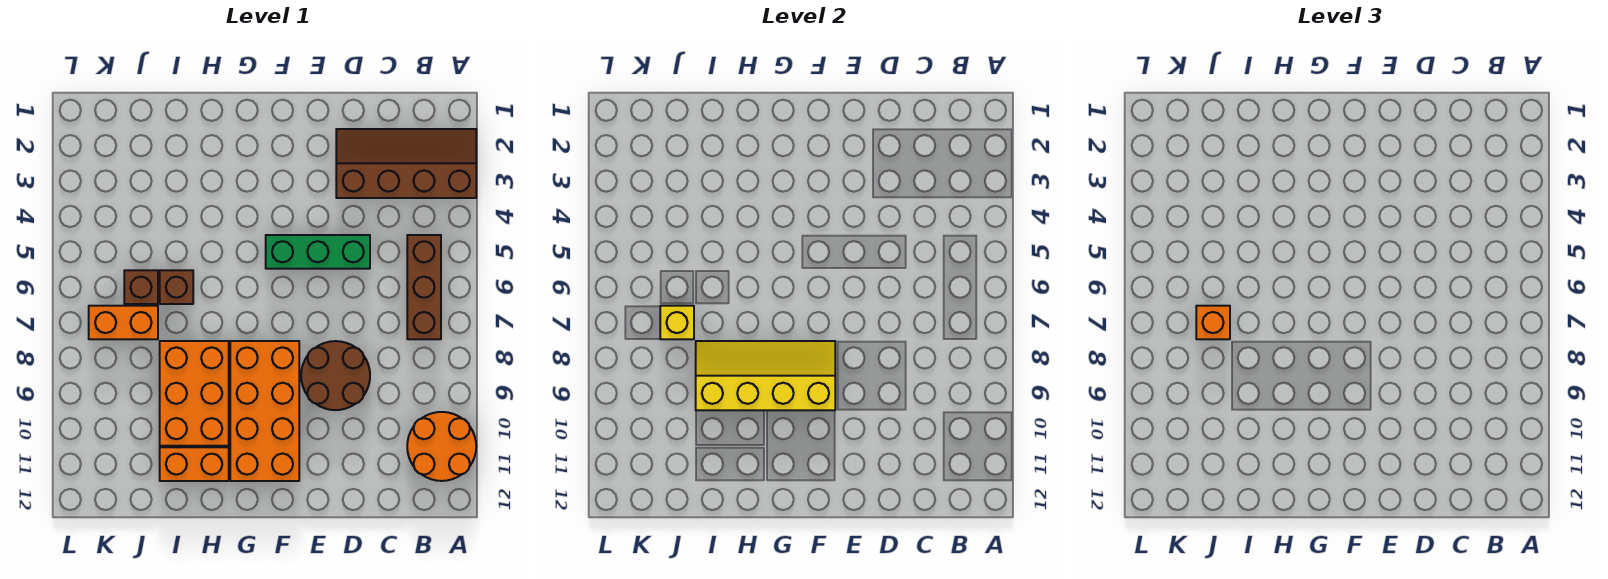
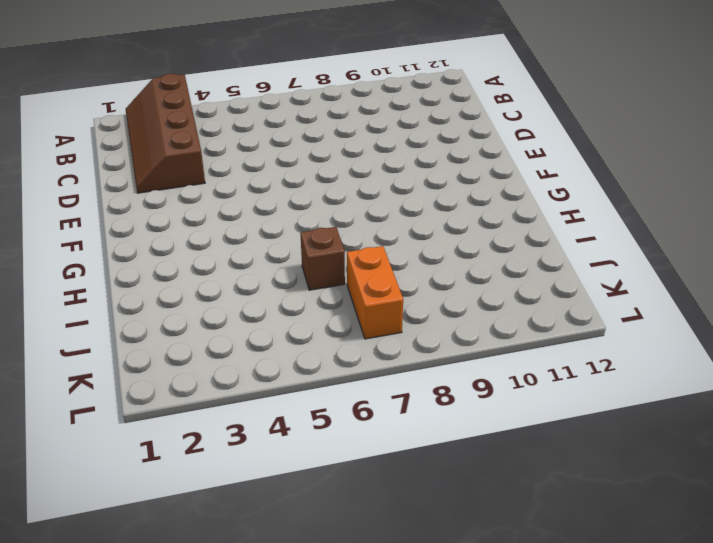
none -> orange 2x2 round brick [407,412,476,481]
none -> brown 1x3 brick [407,235,441,339]
none -> green 1x3 brick [266,235,370,269]

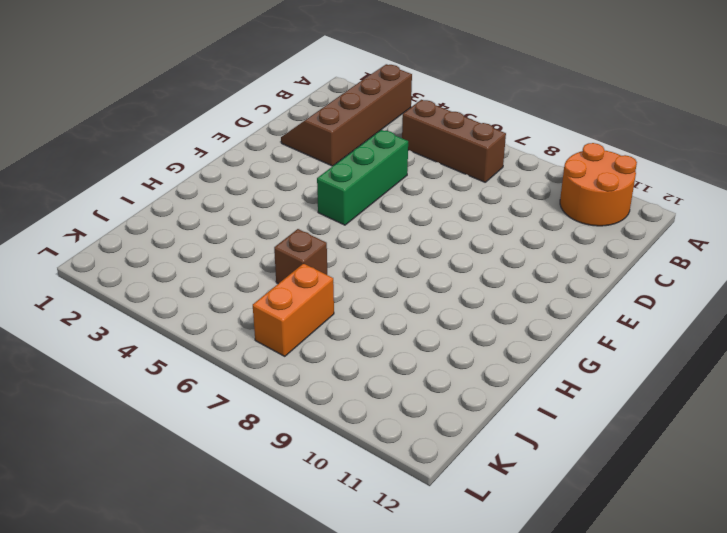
none -> brown 2x2 round brick [301,341,370,410]
none -> orange 2x4 brick [230,341,299,481]
none -> orange 2x3 brick [160,341,229,446]

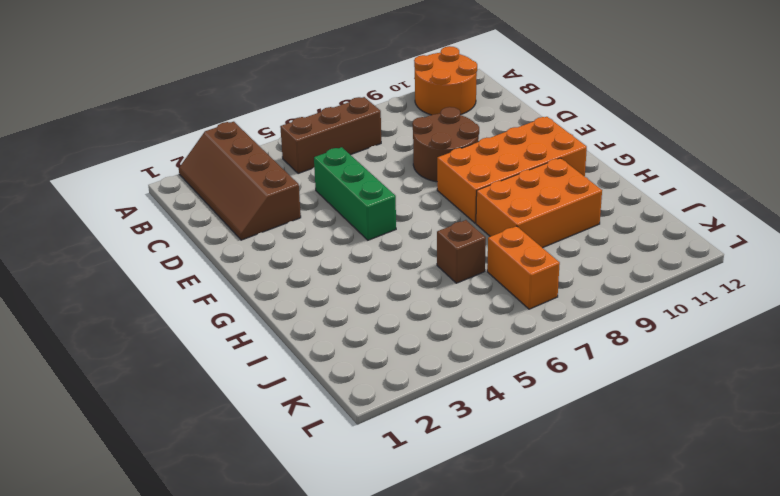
none -> orange 1x2 brick [160,447,229,481]
none -> brown 1x1 brick [124,270,158,304]
none -> yellow 2x4 slope [696,341,835,410]

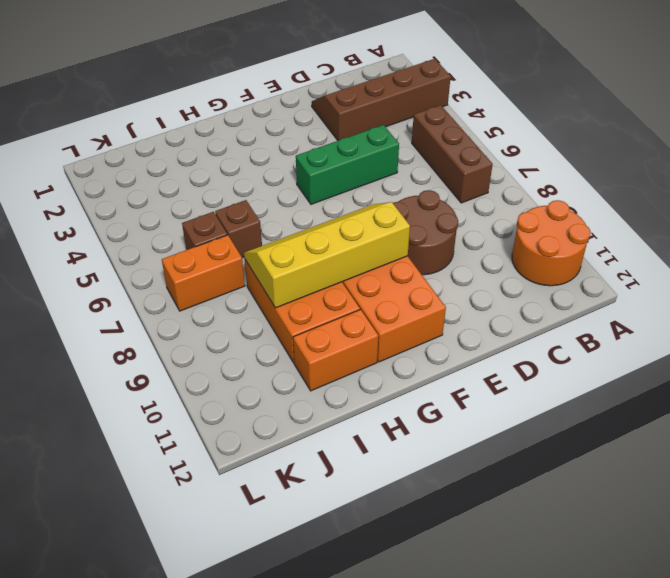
none -> yellow 1x1 brick [660,306,694,339]
none -> orange 1x1 brick [1196,306,1230,339]

